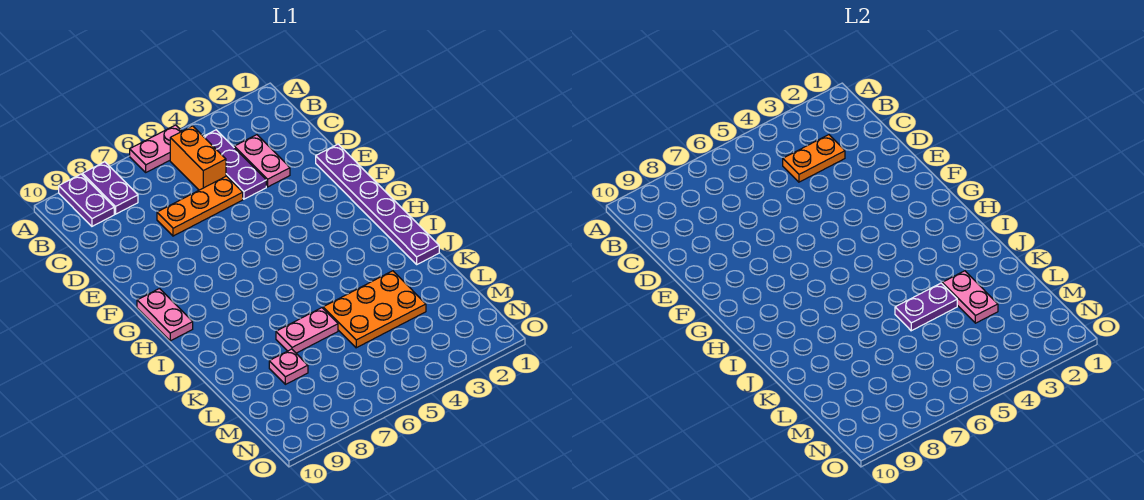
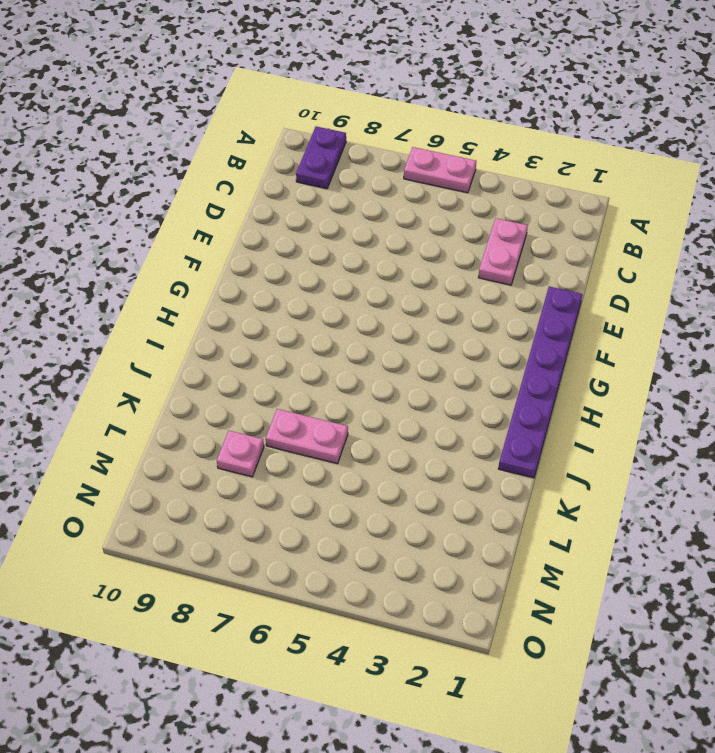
none -> purple 1x2 plate [82,162,138,214]
none -> purple 1x3 plate [203,130,266,199]
none -> orange 1x2 brick [170,126,226,190]

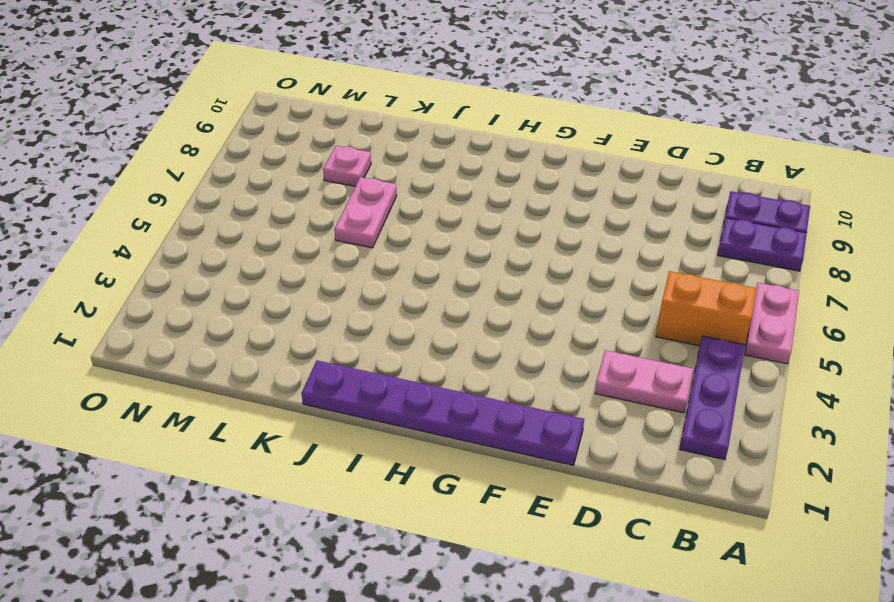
purple 1x3 plate [680,336,745,460] -> purple 1x3 plate turned to [203,130,266,199]
none -> orange 1x3 plate [157,176,243,236]
none -> pink 1x2 plate [137,289,193,341]
none -> orange 2x3 plate [323,271,426,348]

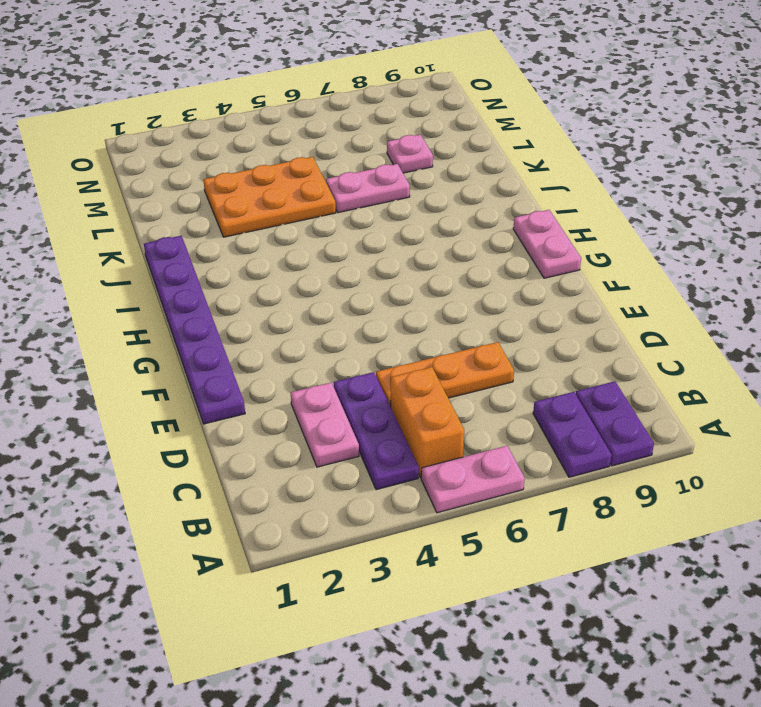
none -> orange 1x2 plate [783,135,845,182]
none -> pink 1x2 plate [942,271,998,323]
none -> purple 1x2 plate [895,283,957,331]

